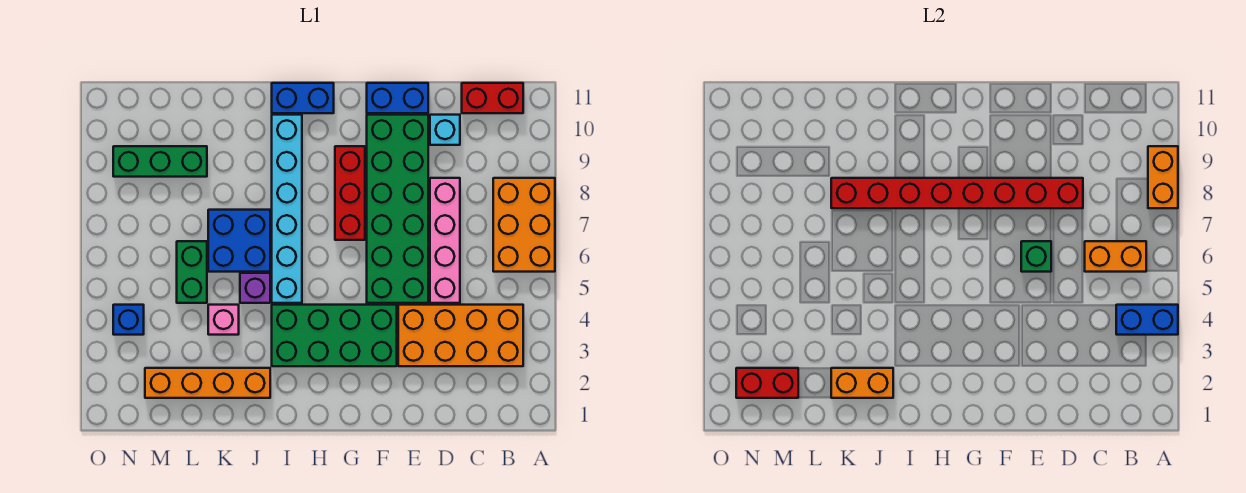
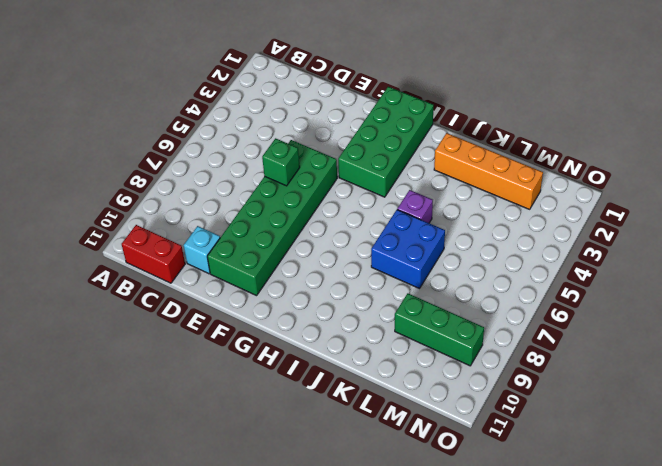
green 2x4 brick [338,87,434,197] -> green 2x4 brick turned to [272,305,397,366]
none -> orange 2x3 brick [493,178,555,272]
none -> orange 2x4 brick [398,305,523,366]
none -> pink 1x4 brick [430,178,460,303]

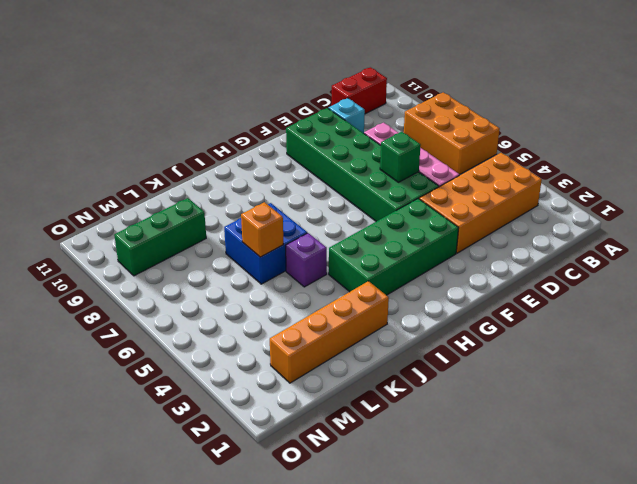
orange 1x1 brick [241,202,283,257] -> none
none -> blue 1x2 brick [367,83,428,113]
none -> red 1x3 brick [335,146,365,240]
none -> blue 1x2 brick [272,83,334,113]

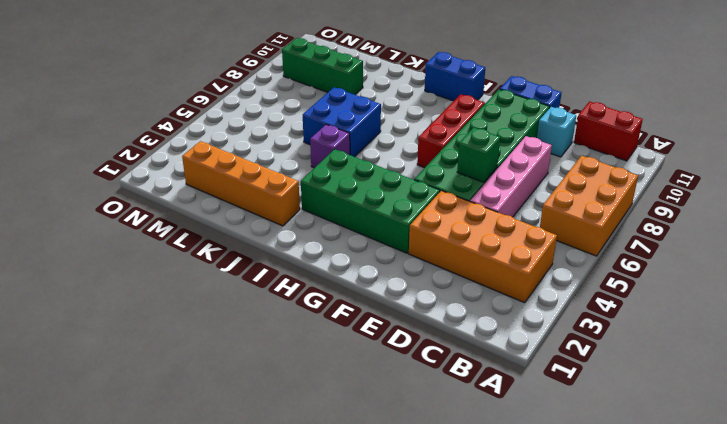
none -> cyan 1x6 brick [272,115,302,303]
none -> pink 1x1 brick [208,305,239,335]
none -> green 1x2 brick [177,241,207,303]

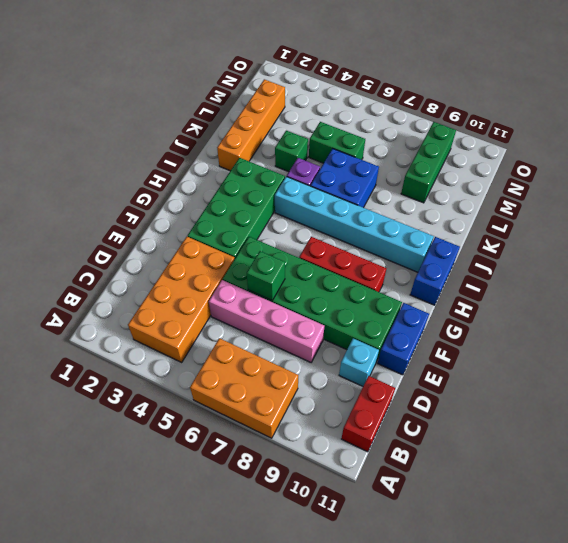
green 1x1 brick [275,130,308,172] -> pink 1x1 brick [208,305,239,335]
none -> blue 1x1 brick [113,305,144,335]
none -> blue 1x2 brick [1116,305,1178,335]
none -> orange 1x2 brick [1148,146,1178,208]

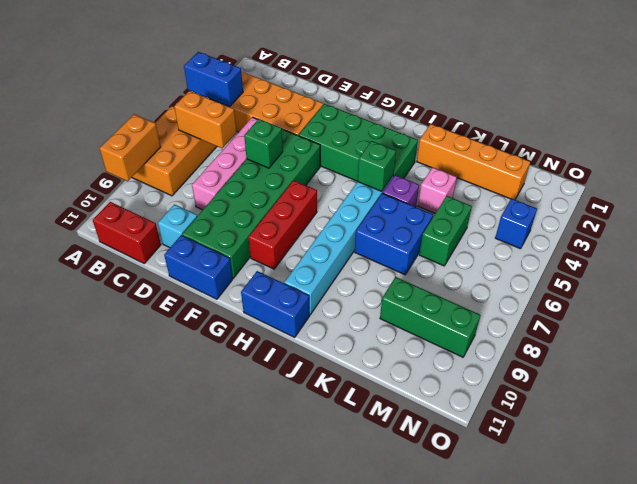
green 1x1 brick [358,141,396,191] -> none
none -> red 1x8 brick [831,178,1083,208]
none -> orange 1x2 brick [831,368,893,398]
none -> red 1x2 brick [736,368,798,398]

